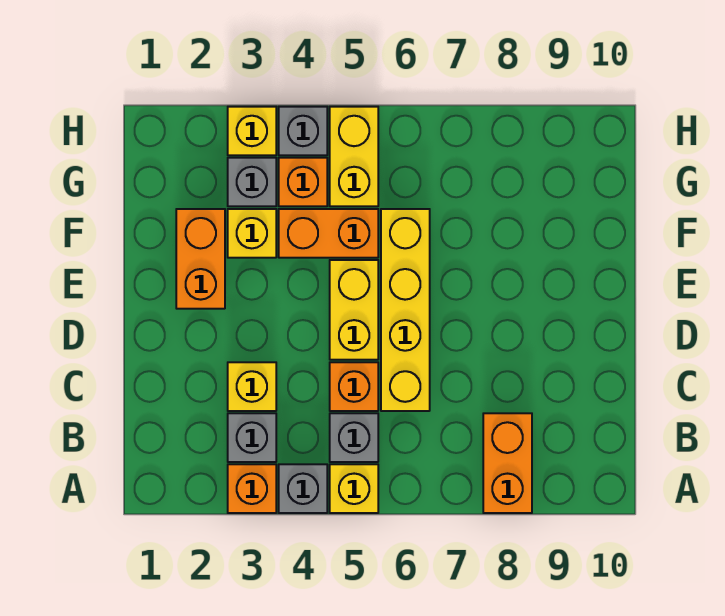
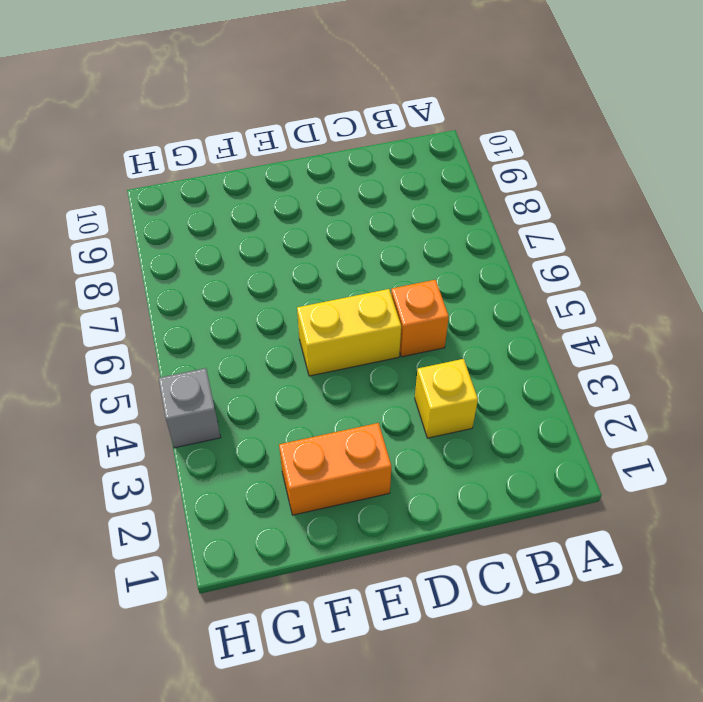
none -> orange 1x1 brick [228,464,276,513]
none -> grey 1x1 brick [279,464,327,513]
none -> yellow 1x1 brick [330,464,378,513]

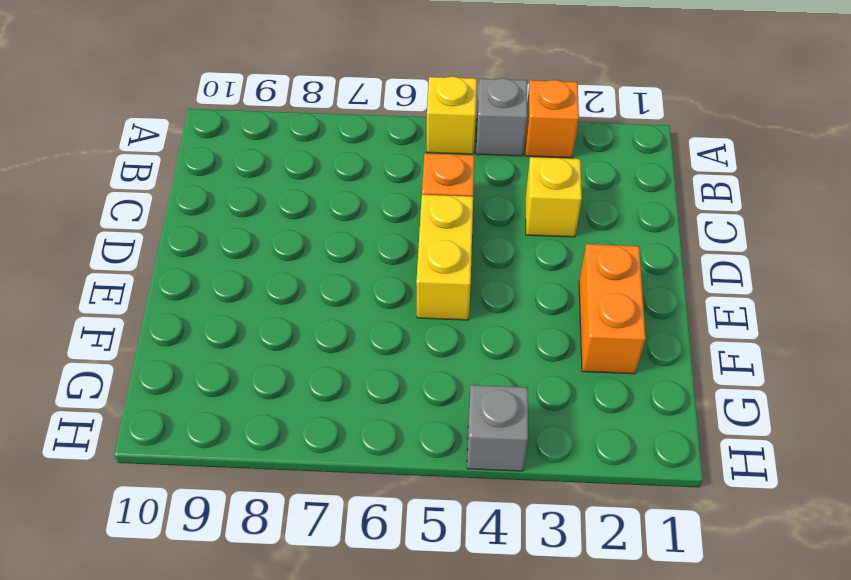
none -> orange 1x2 brick [483,413,532,513]
none -> grey 1x1 brick [228,413,276,462]
none -> grey 1x1 brick [330,413,378,462]

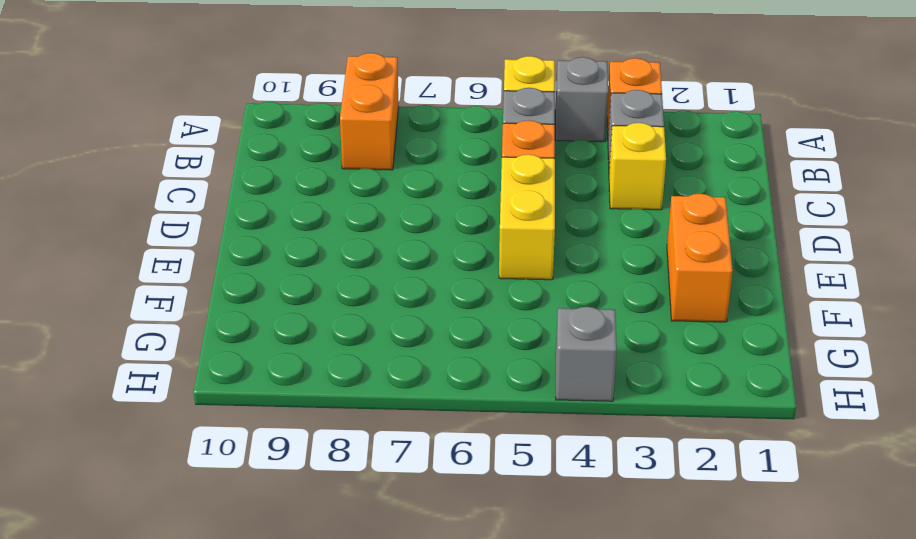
none -> yellow 1x4 brick [381,209,430,411]
none -> yellow 1x1 brick [228,209,276,258]
none -> orange 1x2 brick [279,209,378,258]

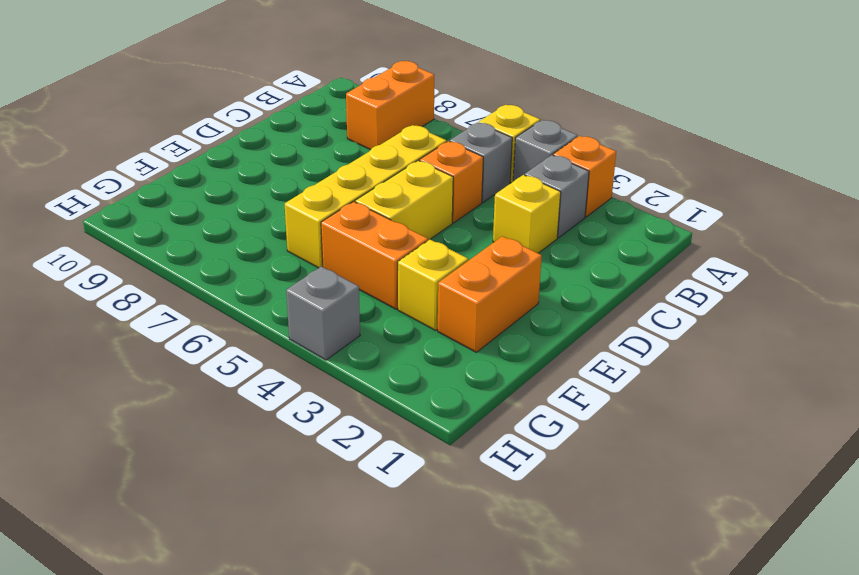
none -> grey 1x1 brick [228,158,276,206]
none -> orange 1x1 brick [279,158,327,206]
none -> yellow 1x2 brick [330,107,378,206]

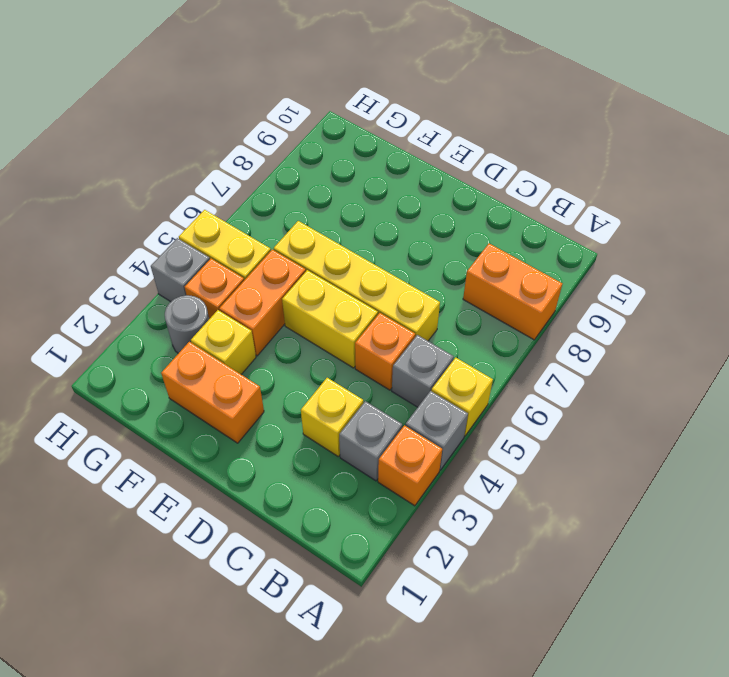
grey 1x1 round brick [165,295,209,353] -> grey 1x1 brick [228,158,276,206]
none -> yellow 1x1 brick [228,107,276,155]

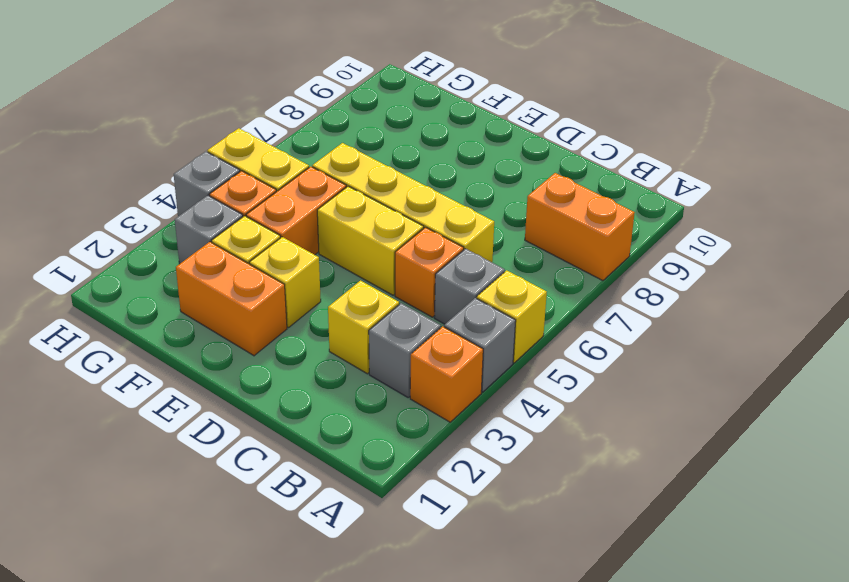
yellow 1x1 brick [249,237,321,327] -> yellow 1x1 brick moved to [228,107,276,155]

